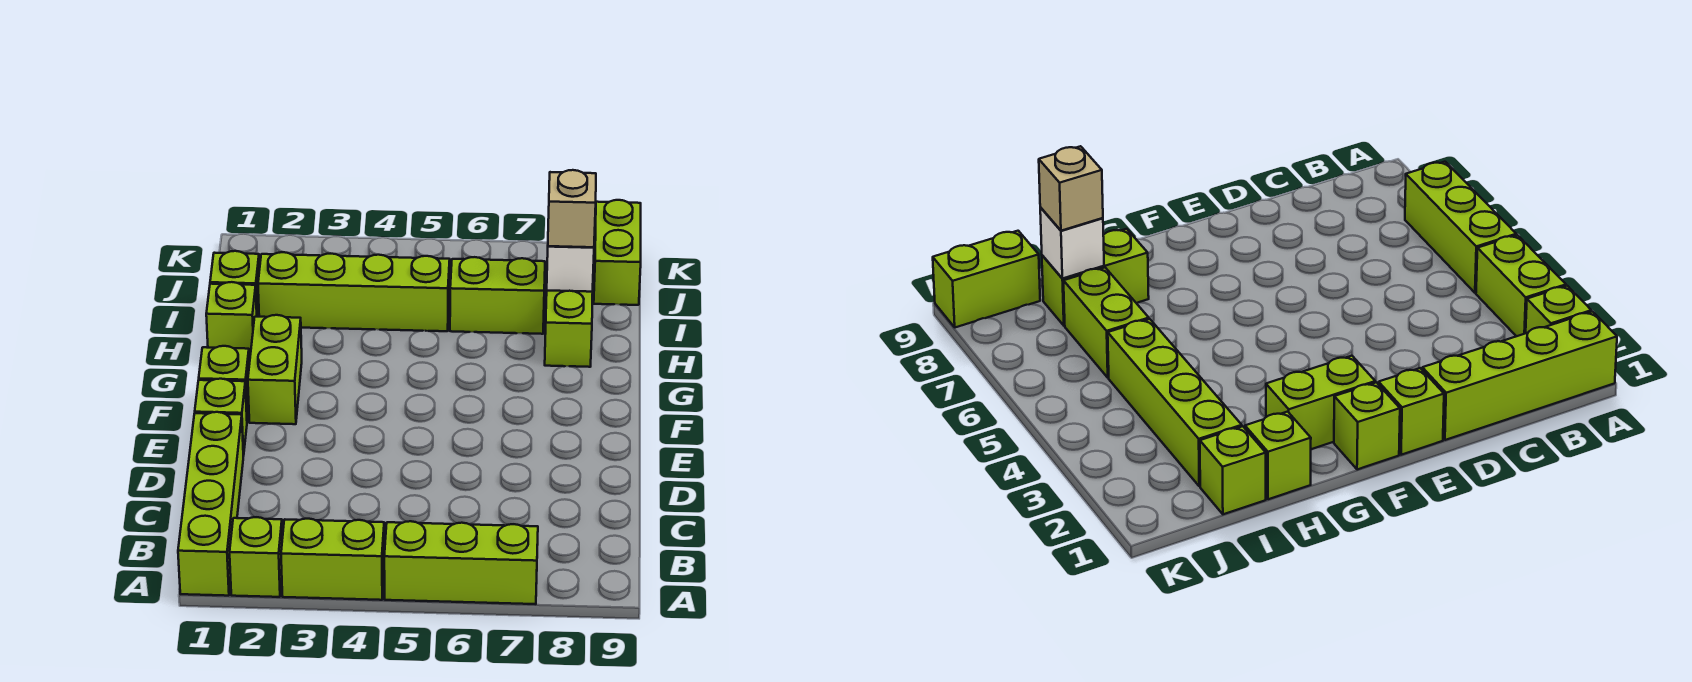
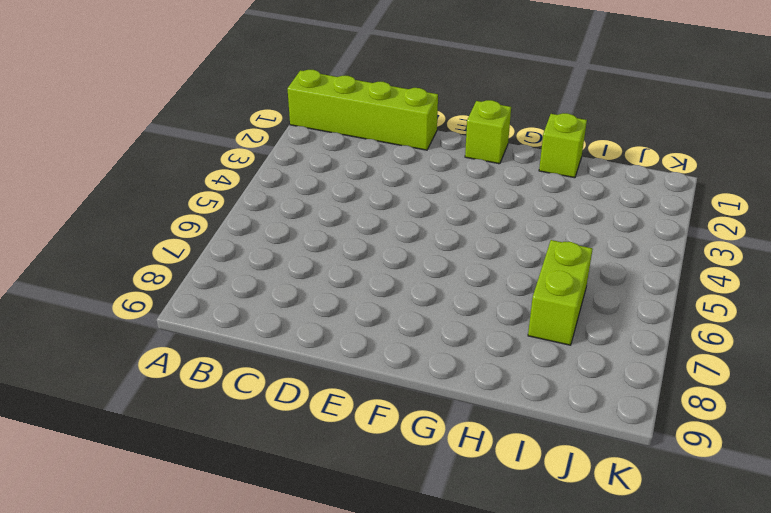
none -> lime 1x1 brick [230,517,282,597]
none -> lime 1x2 brick [281,519,384,600]
none -> lime 1x3 brick [384,521,538,604]

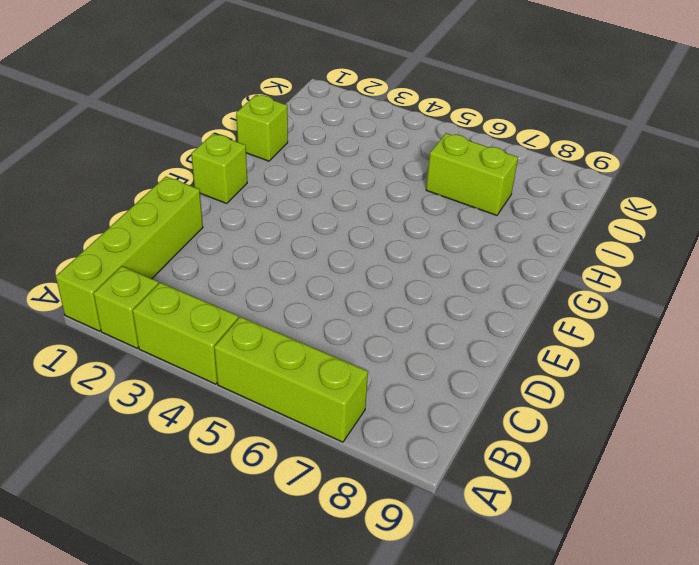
none -> lime 1x1 brick [195,379,247,456]
none -> lime 1x2 brick [248,315,302,424]
none -> lime 1x2 brick [545,291,593,367]

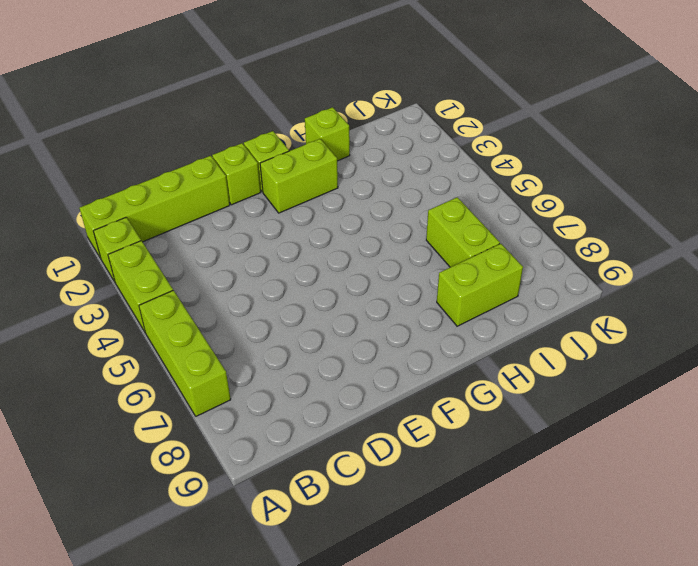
none -> lime 1x1 brick [210,251,260,317]
none -> lime 1x4 brick [258,252,450,331]
none -> lime 1x2 brick [594,200,641,305]

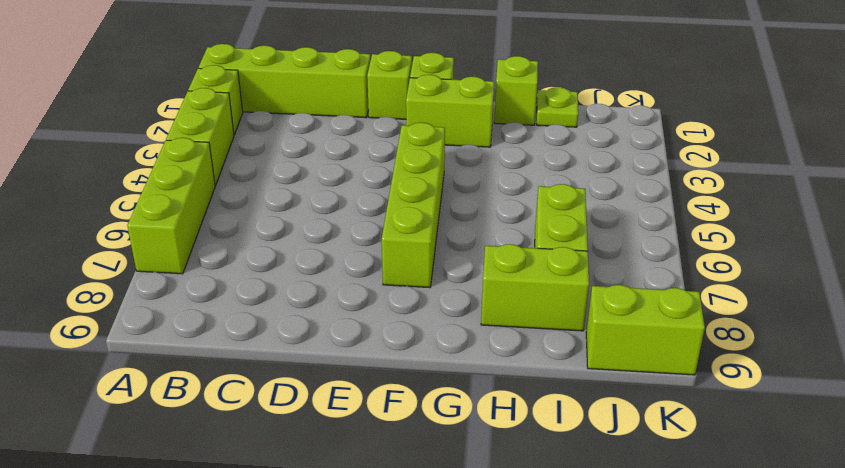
lime 1x4 brick [382,123,445,288] -> lime 1x4 brick moved to [258,252,450,331]
lime 1x1 plate [537,87,578,127] -> lime 1x1 brick [210,251,260,317]
none -> white 1x1 brick [547,246,594,292]
none -> tan 1x1 brick [548,170,596,247]

